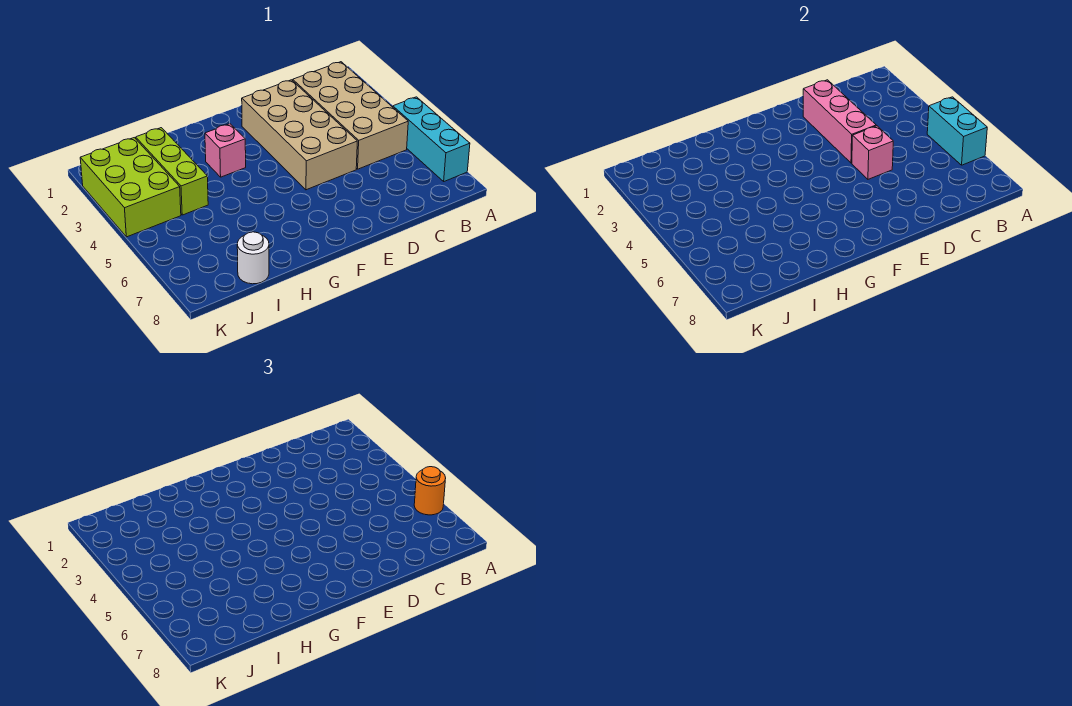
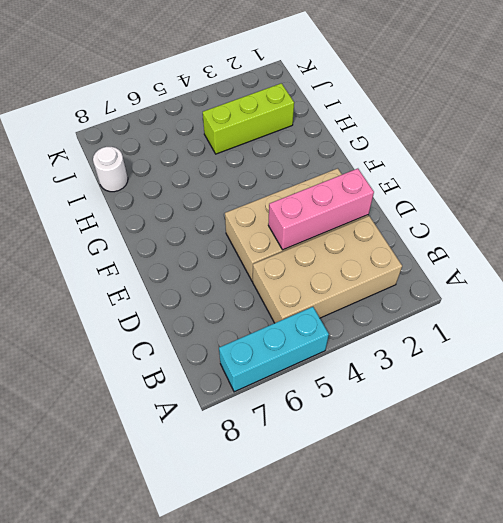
none -> pink 1x1 brick [205,124,246,177]
none -> lime 2x3 brick [80,138,181,237]

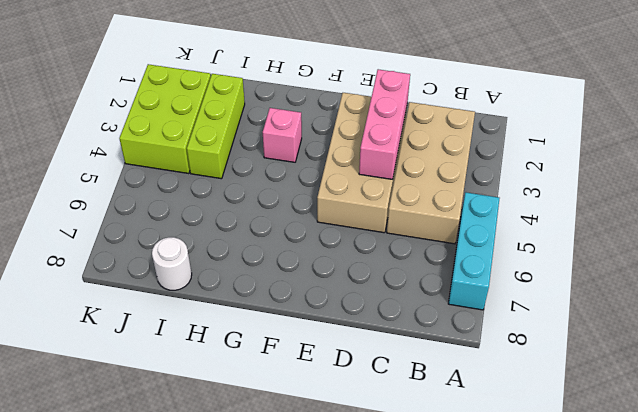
none -> cyan 1x2 brick [927,97,987,165]
none -> pink 1x1 brick [852,126,893,179]

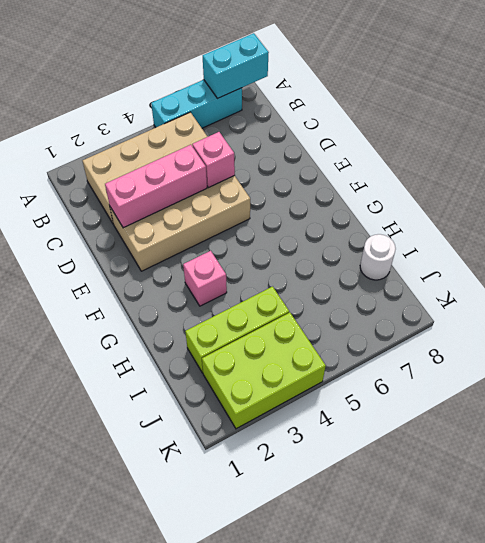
cyan 1x2 brick [203,33,269,99] -> cyan 1x2 brick moved to [927,97,987,165]
none -> orange 1x1 round brick [414,467,446,515]

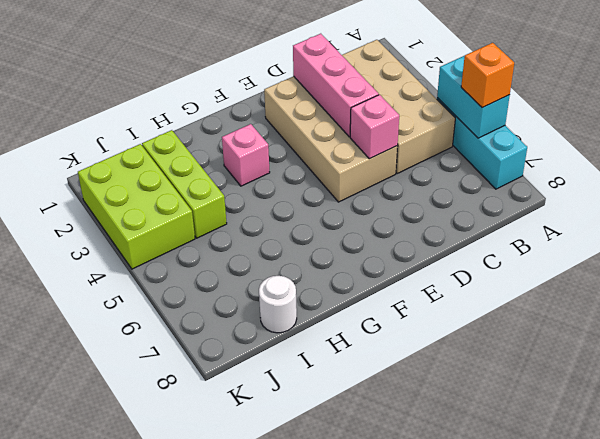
orange 1x1 brick [461,43,514,108] -> orange 1x1 round brick [414,467,446,515]

